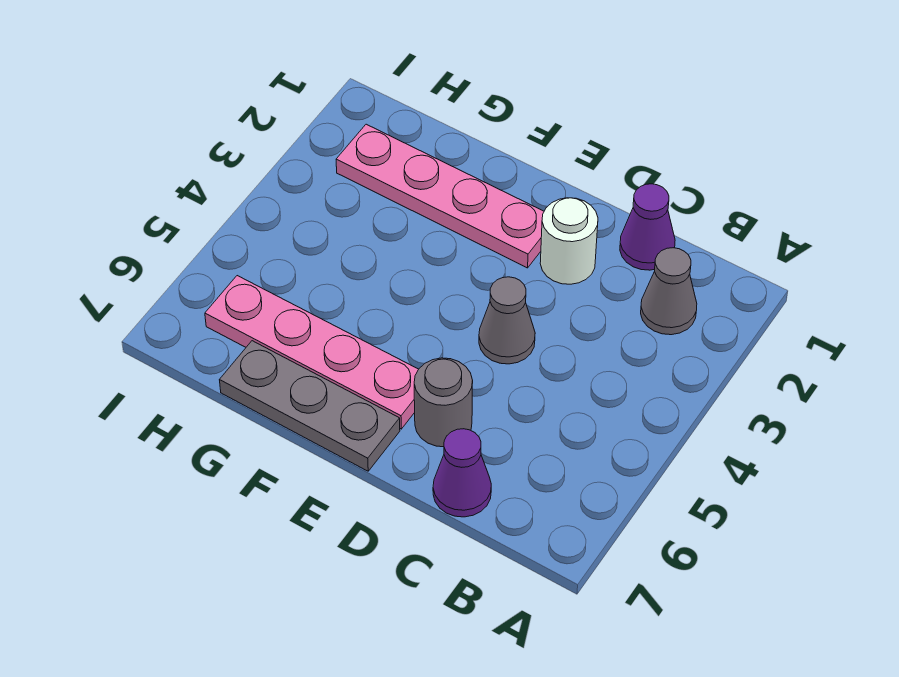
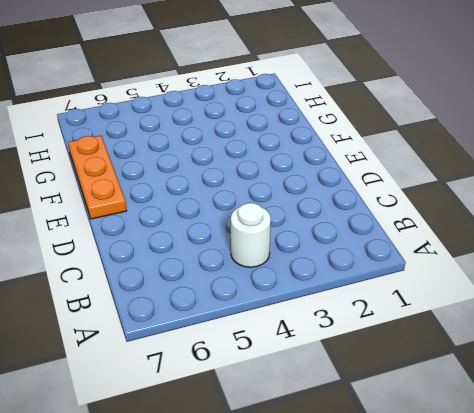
white 1x1 round brick [231,203,271,267] -> white 1x1 round brick moved to [540,198,598,284]
orange 1x3 plate [68,136,127,219] -> grey 1x3 plate [220,341,400,471]
none -> grey 1x1 cone [641,248,697,335]
none -> purple 1x1 cone [620,184,675,270]

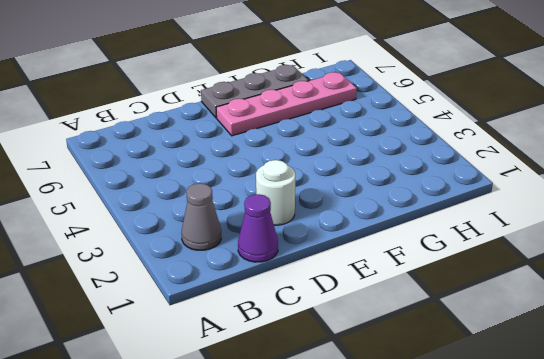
none -> purple 1x1 cone [433,429,491,517]
none -> grey 1x1 cone [479,277,535,364]

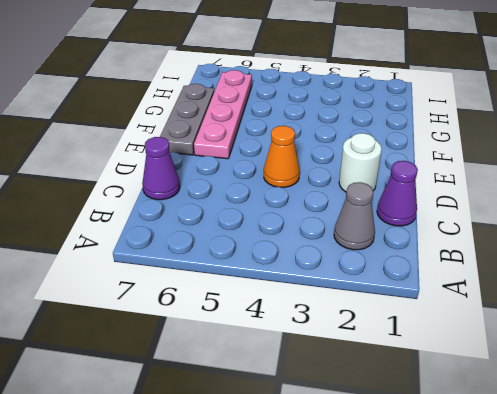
orange 1x1 cone [264,126,300,187] -> grey 1x1 cone [479,277,535,364]
none -> grey 1x1 round brick [414,358,473,447]
none -> pink 1x4 plate [336,124,544,268]

